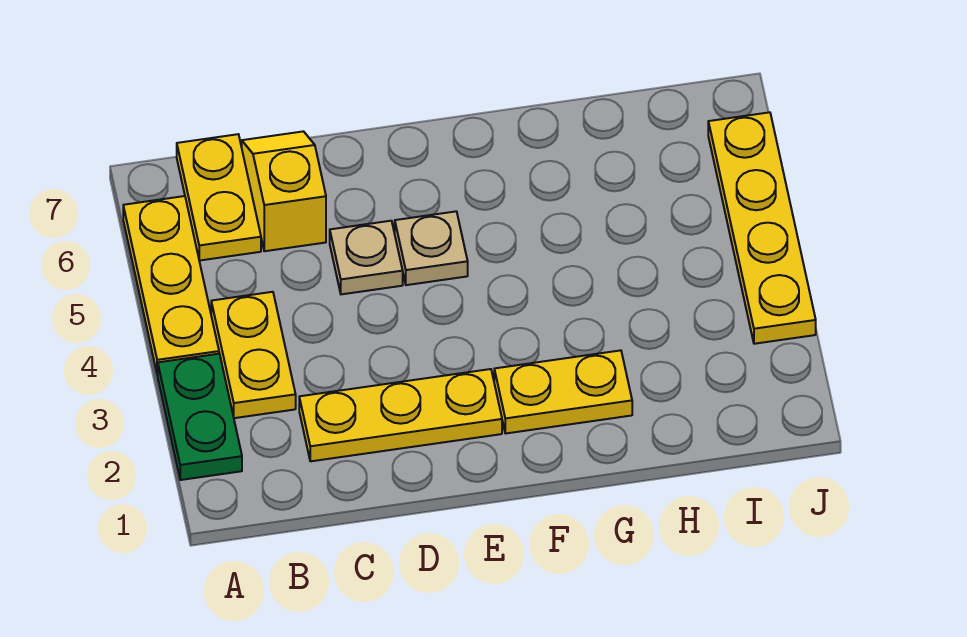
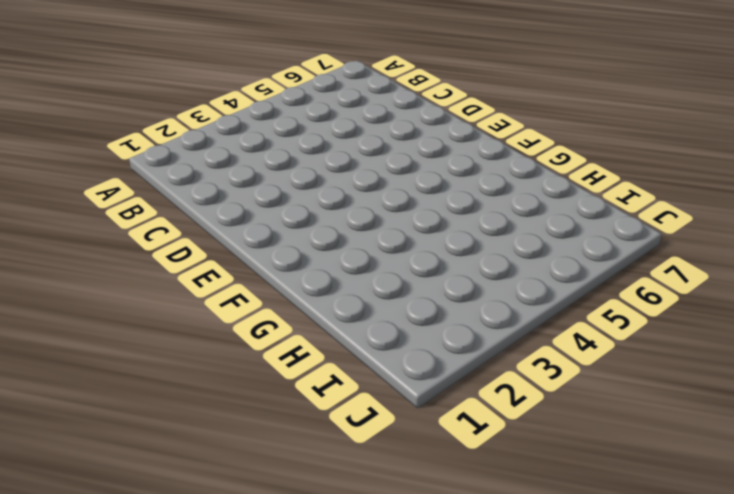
none -> green 1x2 plate [158,354,242,480]
none -> yellow 1x3 plate [123,196,219,375]

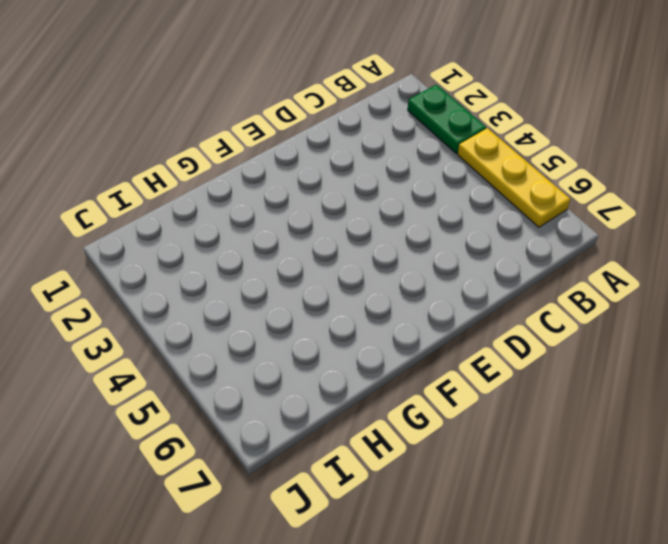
none -> yellow 1x2 plate [211,292,296,418]
none -> yellow 1x2 plate [177,134,261,261]

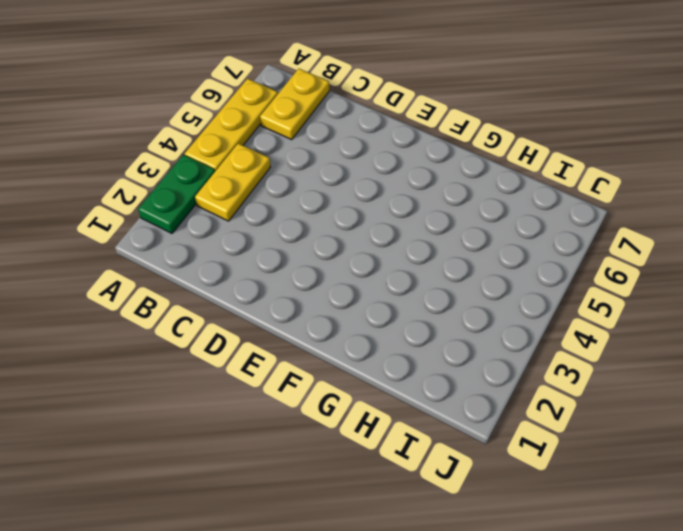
none -> yellow 1x3 plate [299,369,502,461]
none -> yellow 1x2 slope [242,131,326,251]

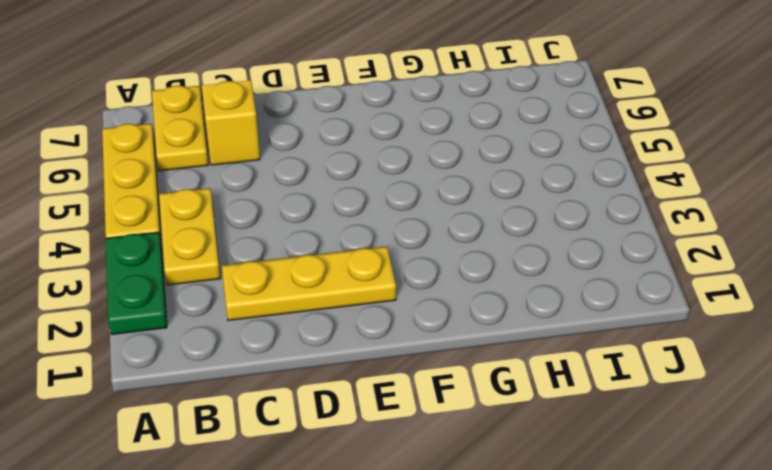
none -> tan 1x1 plate [330,221,403,294]
none -> tan 1x1 plate [395,211,468,285]

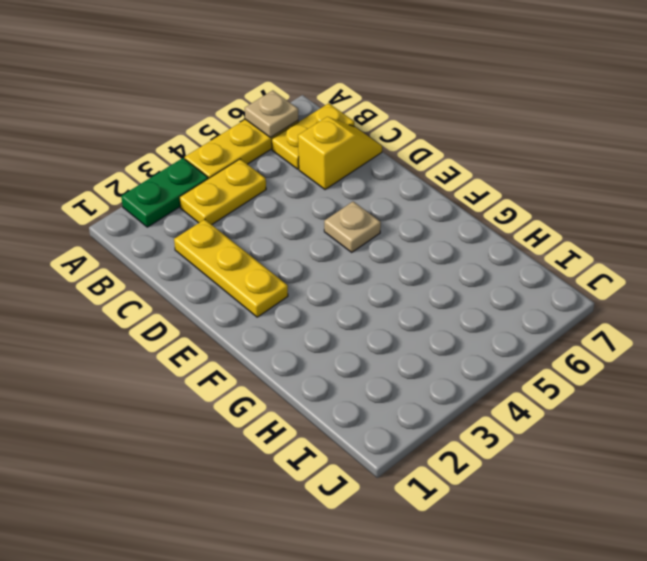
tan 1x1 plate [245,91,298,138] -> tan 1x1 plate moved to [330,221,403,294]
none -> yellow 1x2 plate [494,350,632,433]
none -> yellow 1x4 plate [708,112,816,344]

